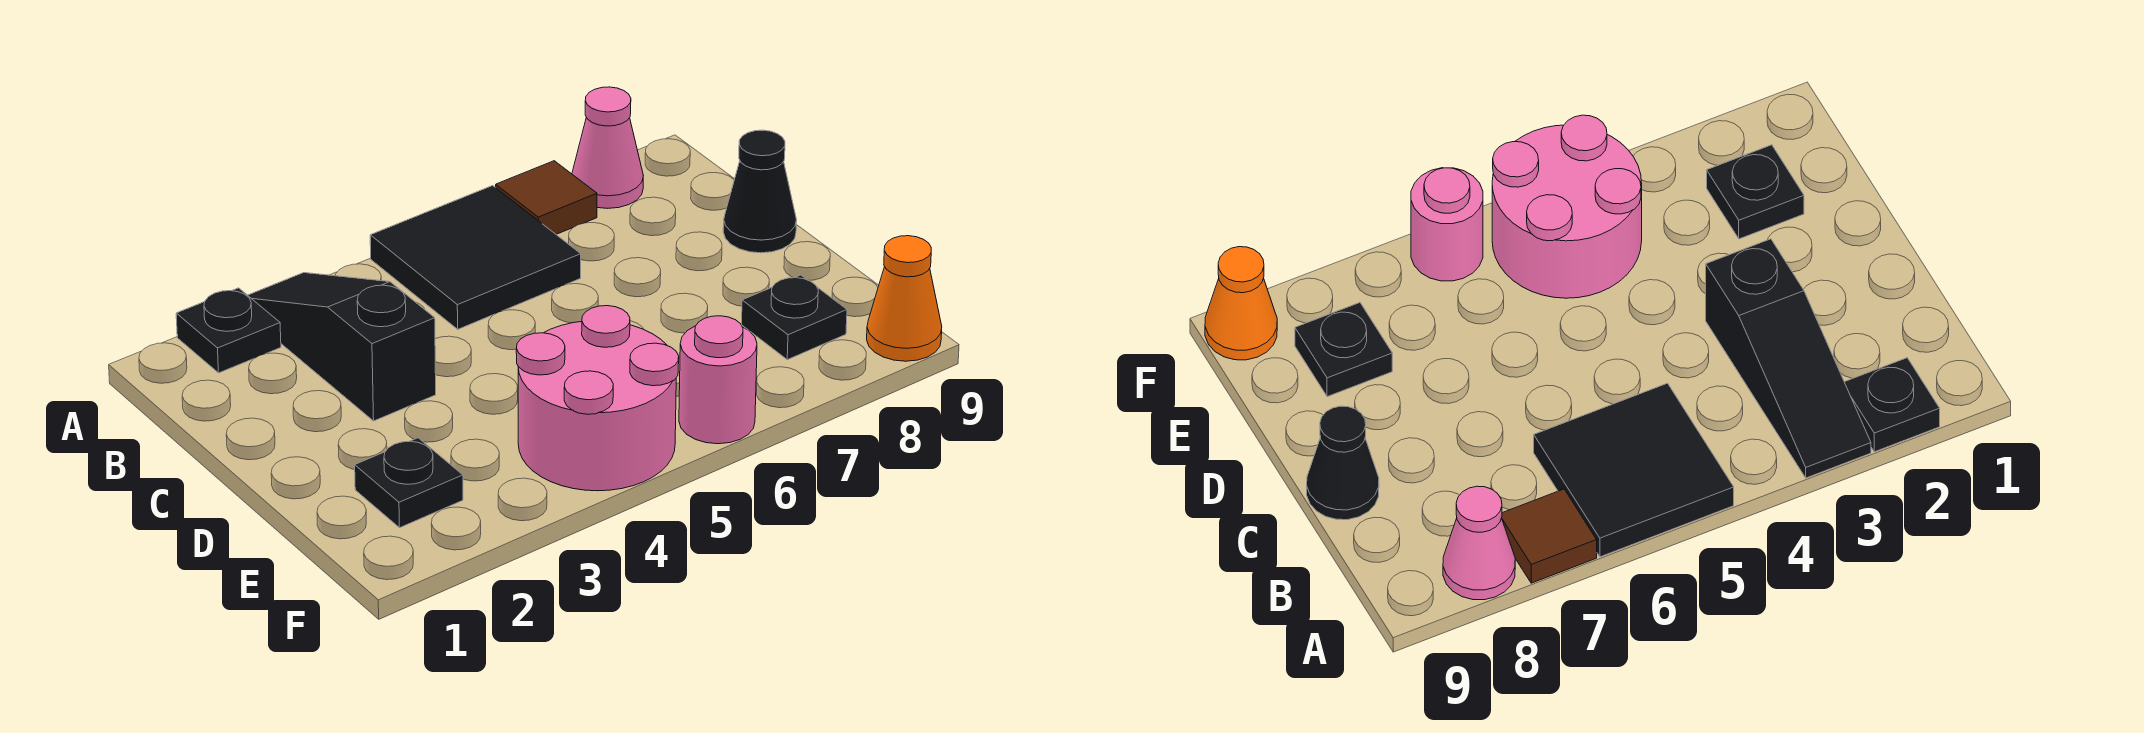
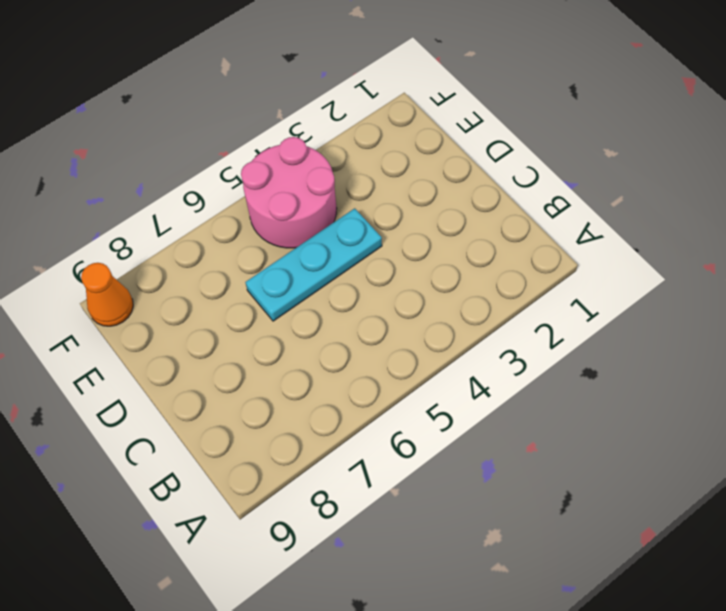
cyan 1x3 plate [245,208,382,321] -> none
none -> black 1x1 plate [176,288,281,373]
none -> black 1x3 slope [248,273,436,421]

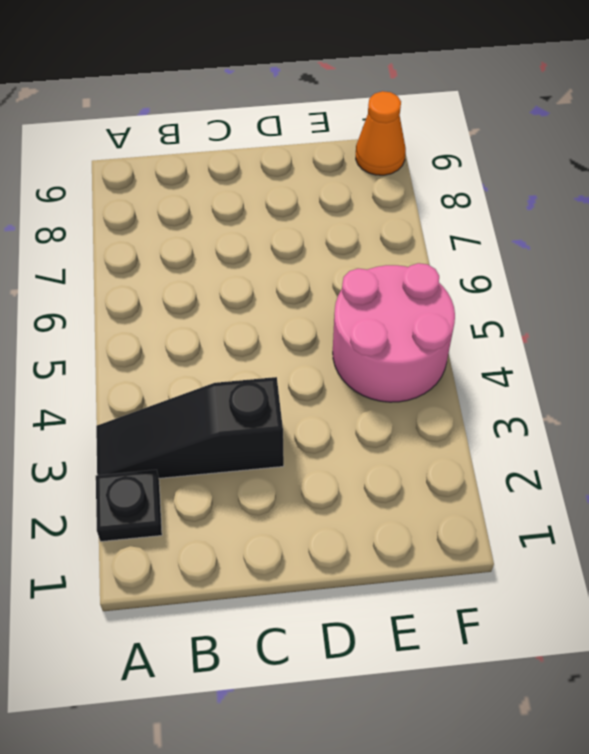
none -> black 2x2 tile [370,186,581,329]
none -> brown 1x1 tile [496,161,597,234]

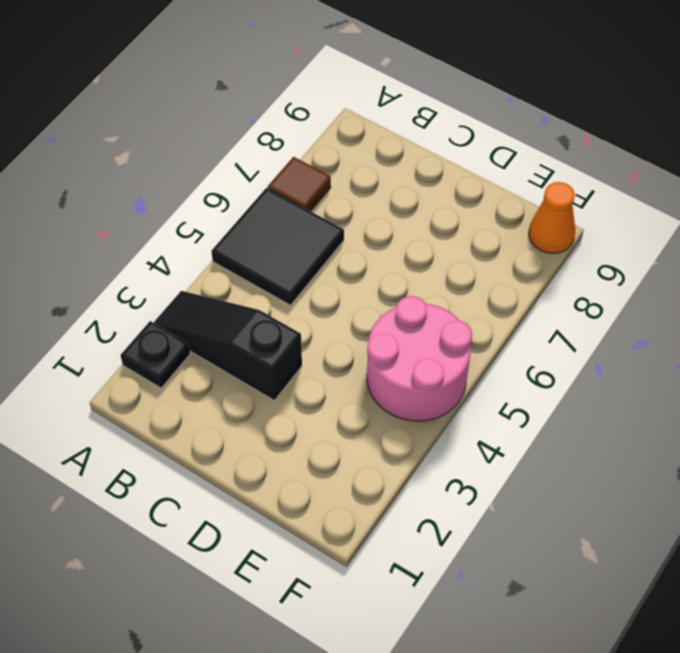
none -> pink 1x1 cone [572,87,643,208]
none -> black 1x1 cone [723,130,796,253]

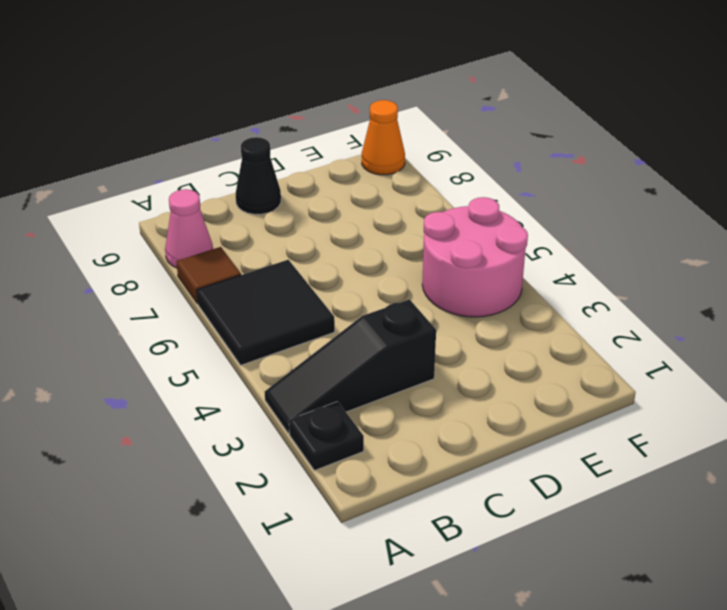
none -> black 1x1 plate [355,438,463,528]
none -> black 1x1 plate [742,275,847,360]

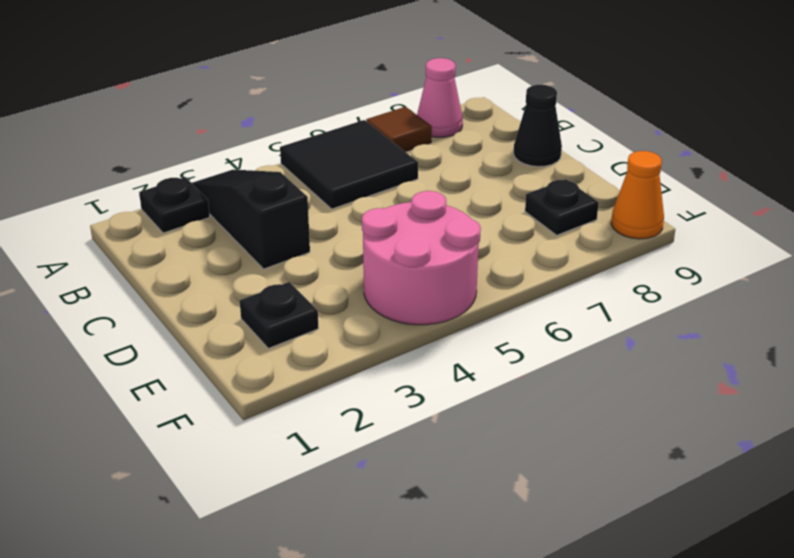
none -> pink 1x1 round brick [679,316,757,444]

